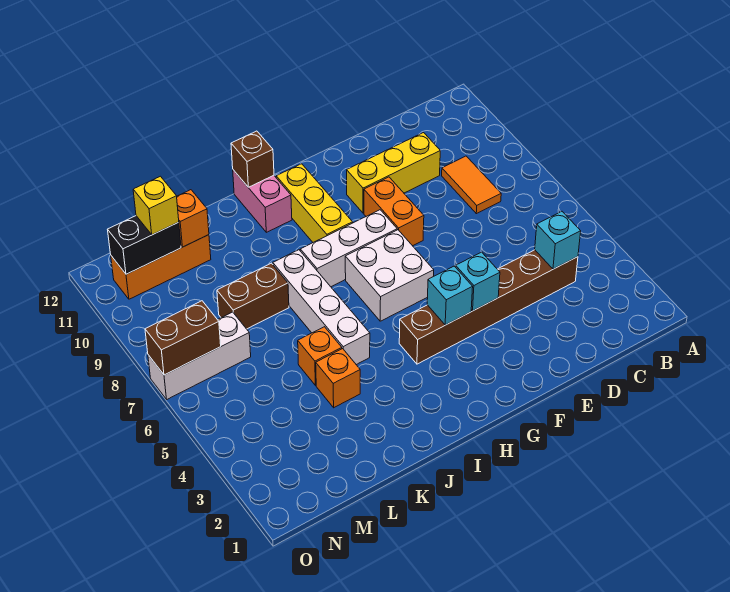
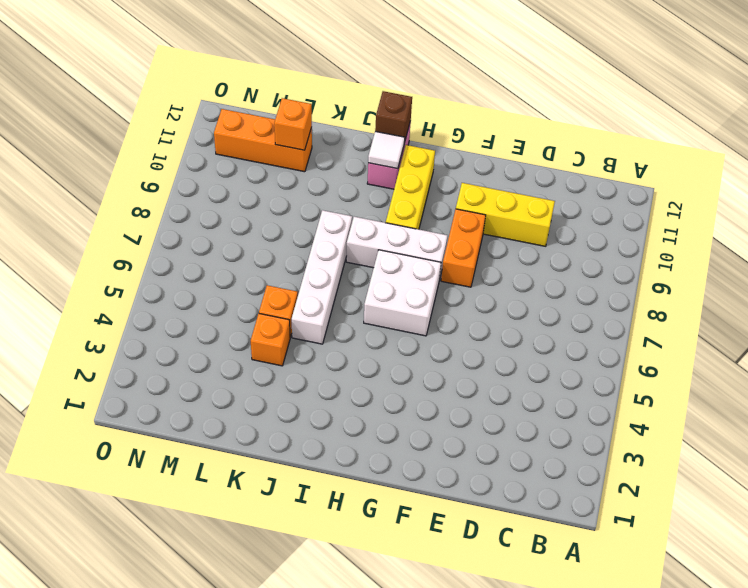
white 1x1 tile [368,131,405,169] -> none
none -> brown 1x6 brick [399,250,578,364]
none -> orange 1x2 tile [442,156,501,214]
none -> brown 1x2 brick [217,263,289,329]

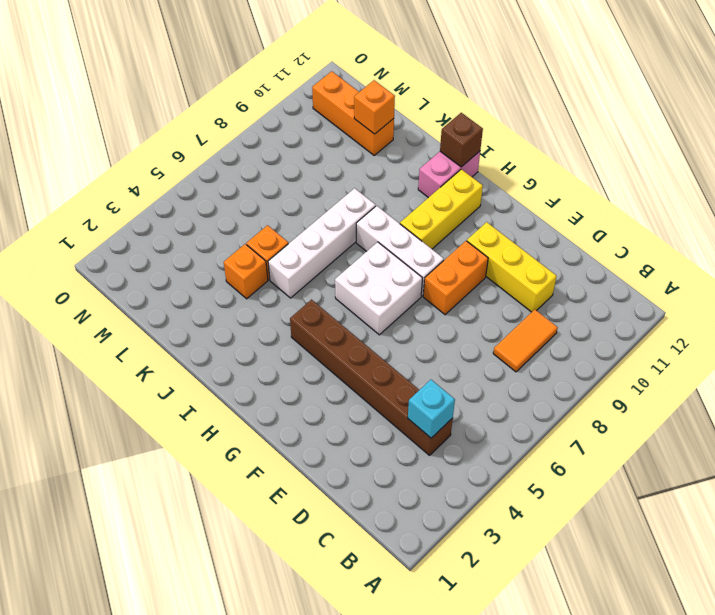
none -> brown 1x2 brick [217,263,289,329]
none -> white 1x3 brick [148,312,251,399]
none -> cyan 1x1 brick [456,252,500,311]

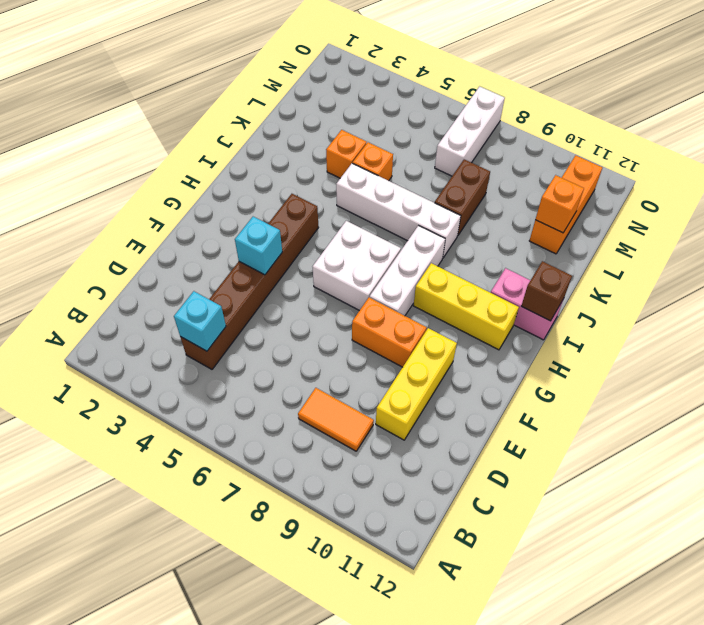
none -> cyan 1x1 brick [427,266,473,325]
none -> black 1x2 brick [108,216,181,274]
none -> brown 1x2 brick [145,301,221,375]

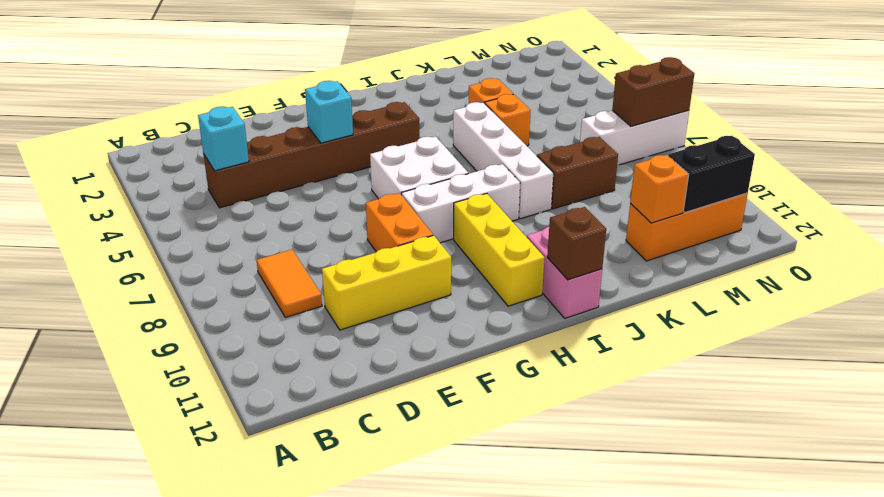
none -> cyan 1x1 brick [427,266,473,325]
none -> yellow 1x1 brick [133,176,179,235]

